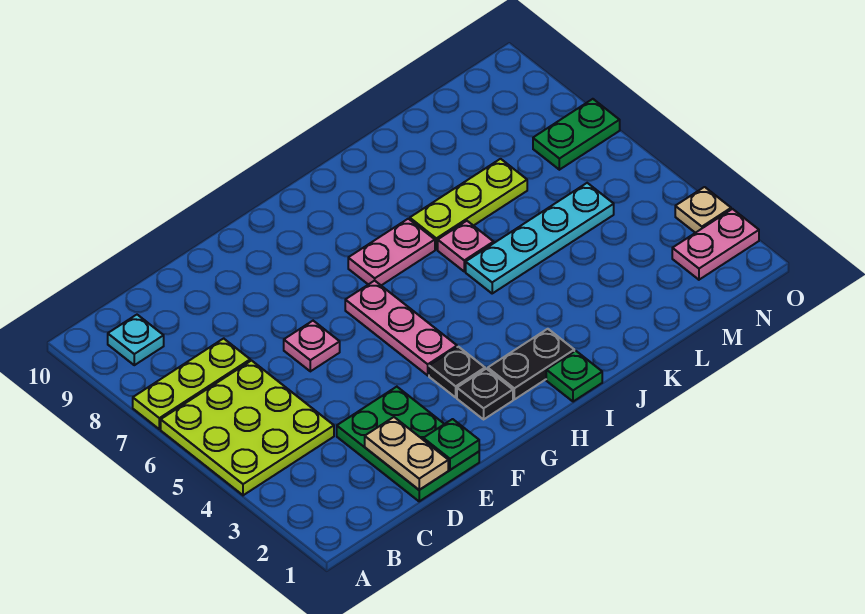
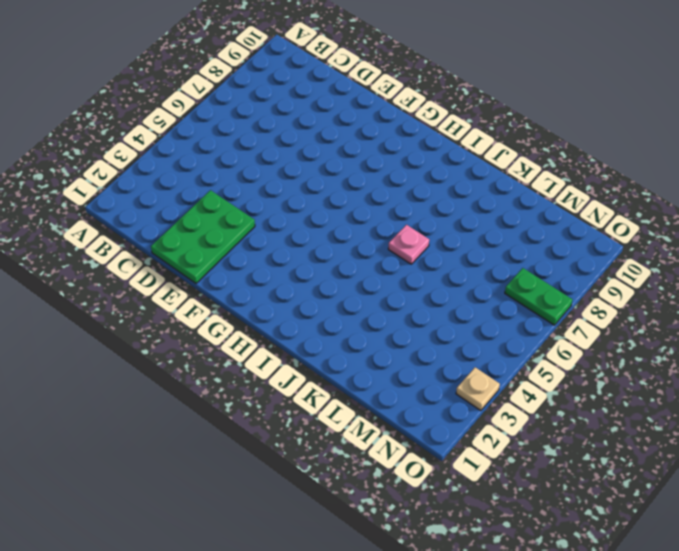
none -> lime 3x3 plate [161,361,334,495]
none -> lime 1x3 plate [133,338,250,429]
none -> cyan 1x1 plate [108,315,164,365]

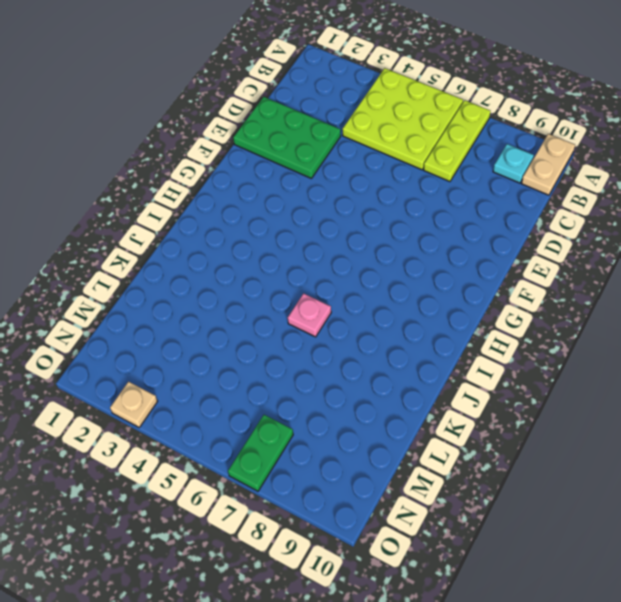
tan 1x2 plate [522,134,575,195] -> tan 1x2 plate turned to [365,417,448,490]
none -> pink 1x1 plate [284,321,340,371]
none -> black 1x1 plate [457,369,513,419]
none -> black 1x1 plate [429,347,485,397]

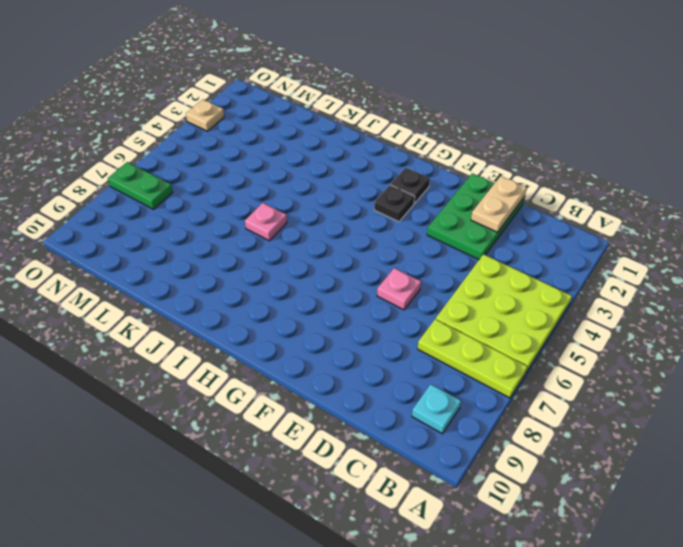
none -> pink 1x3 plate [345,281,457,375]
none -> black 1x2 plate [488,329,574,399]
none -> pink 1x2 plate [348,219,435,285]

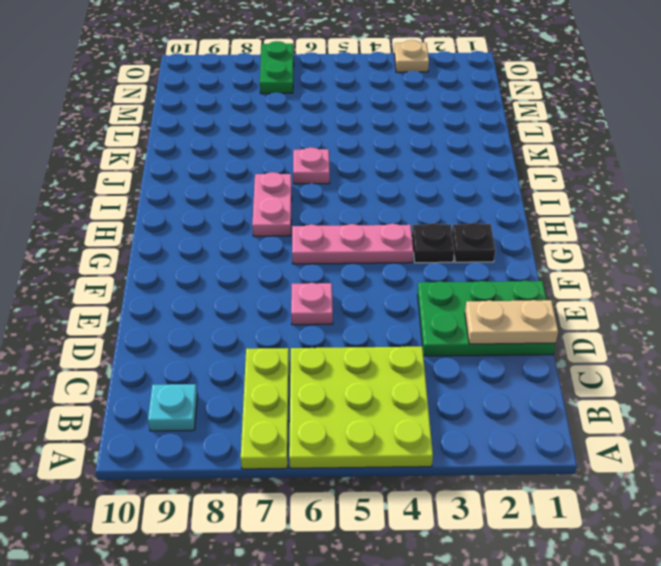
none -> black 1x2 plate [488,329,574,399]
none -> green 1x1 plate [546,351,602,402]
none -> cyan 1x4 plate [466,183,614,293]

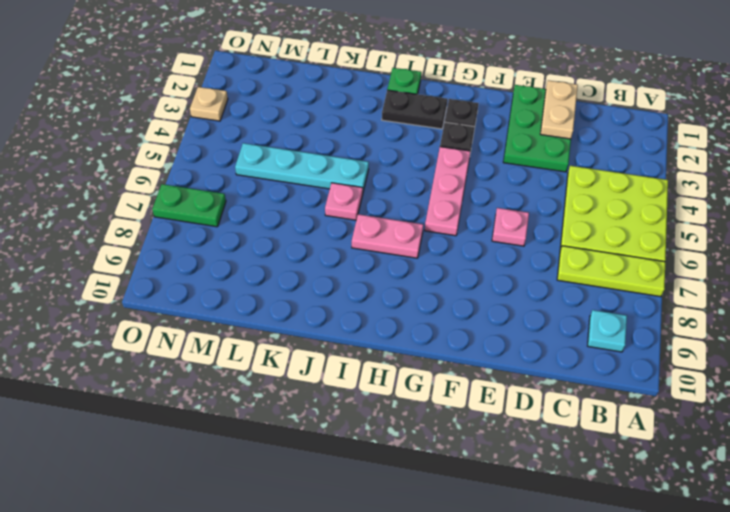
none -> lime 1x3 plate [410,159,527,249]
none -> pink 1x2 plate [672,209,759,280]
none -> green 1x1 plate [423,419,479,470]

